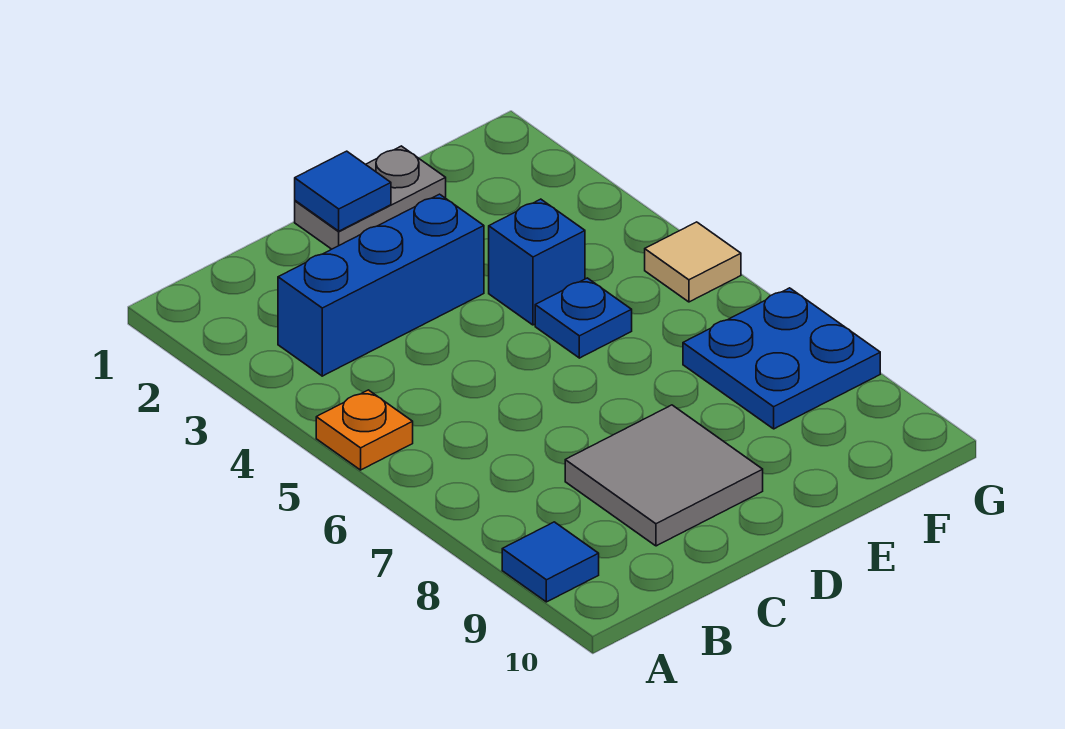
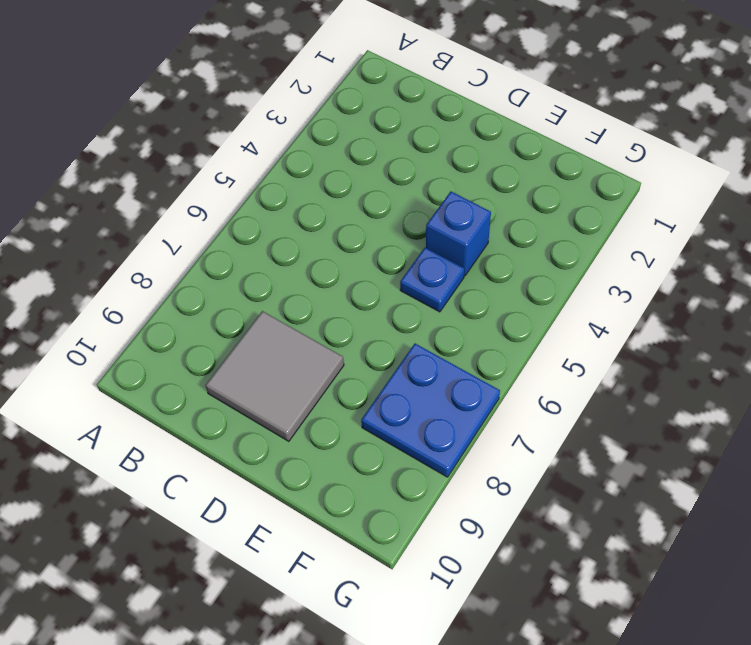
none -> orange 1x1 plate [316,390,413,470]
none -> blue 1x1 tile [502,522,599,602]

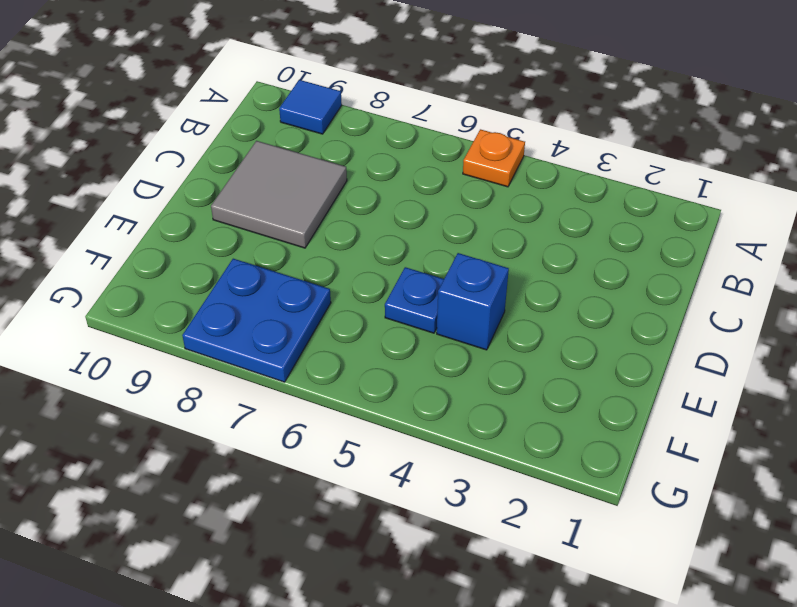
none -> blue 1x3 brick [278,194,484,376]
none -> grey 1x2 plate [295,146,446,249]

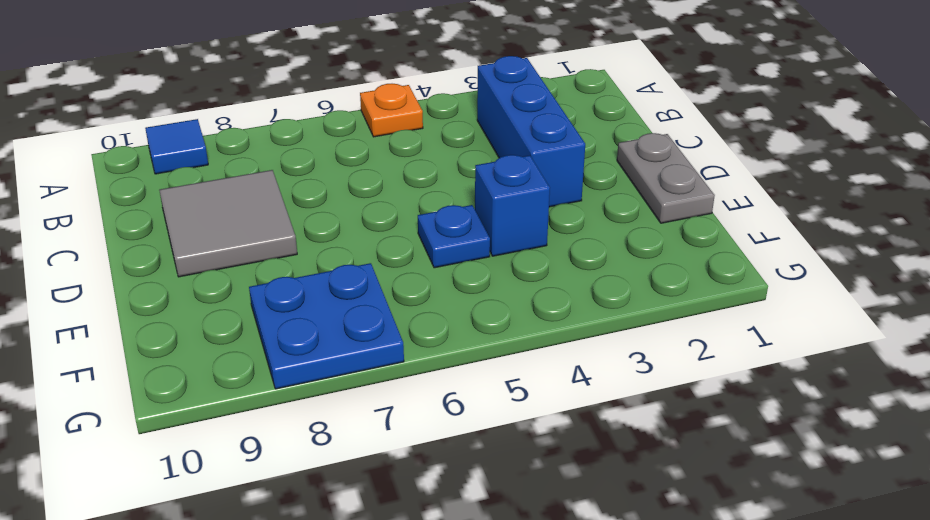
none -> tan 1x1 tile [645,222,741,302]
none -> blue 1x1 tile [295,151,391,231]

